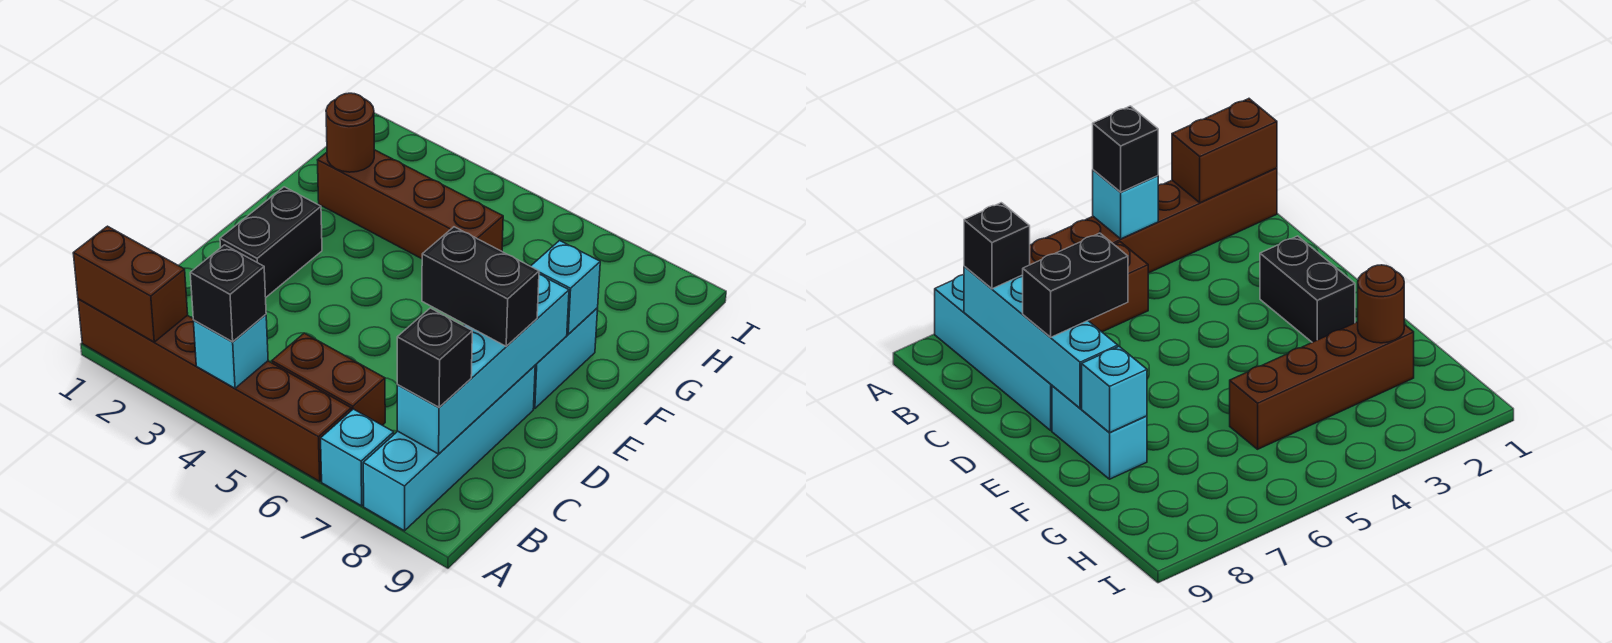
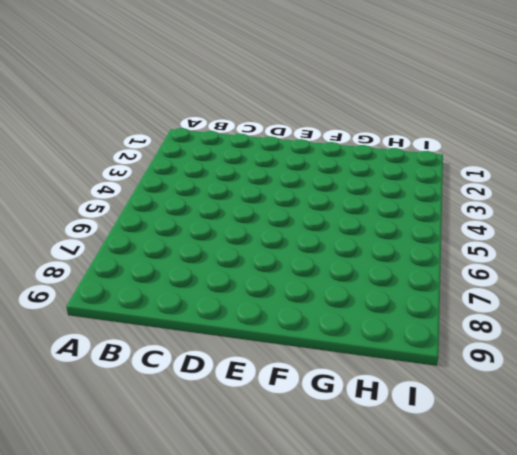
none -> brown 1x6 brick [78,299,351,481]
none -> cyan 1x1 brick [321,409,394,506]
none -> cyan 1x4 brick [363,366,535,531]

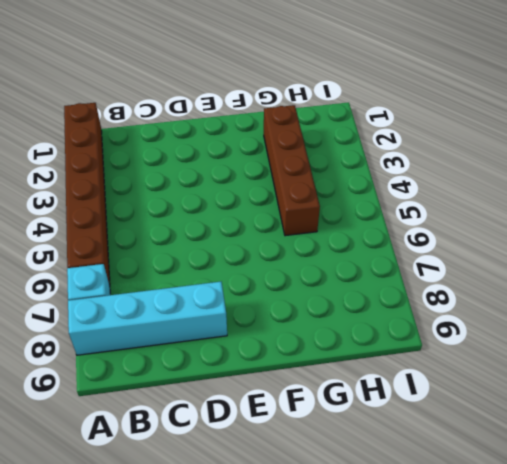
none -> brown 1x2 brick [272,333,385,425]
none -> black 1x2 brick [220,187,322,297]
none -> cyan 1x2 brick [534,308,598,409]

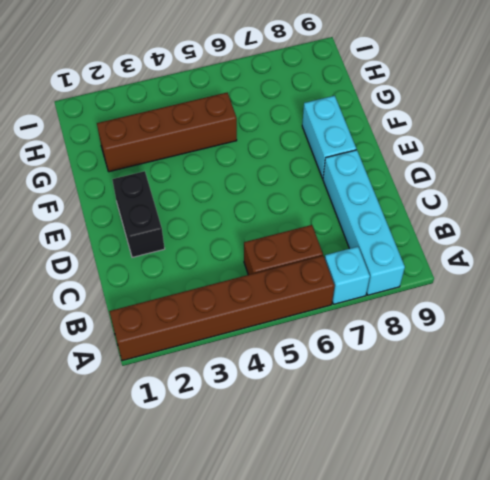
none -> brown 1x2 brick [73,226,188,342]
none -> cyan 1x1 brick [193,315,268,388]
none -> cyan 1x4 brick [397,274,569,454]

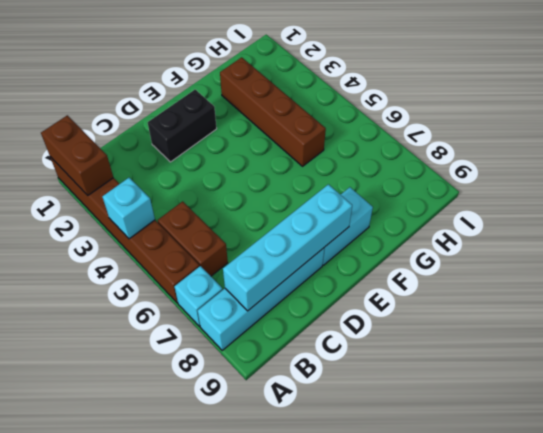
none -> cyan 1x1 brick [531,241,600,334]
none -> brown 1x1 round brick [326,93,374,172]
none -> black 1x1 brick [190,245,266,342]

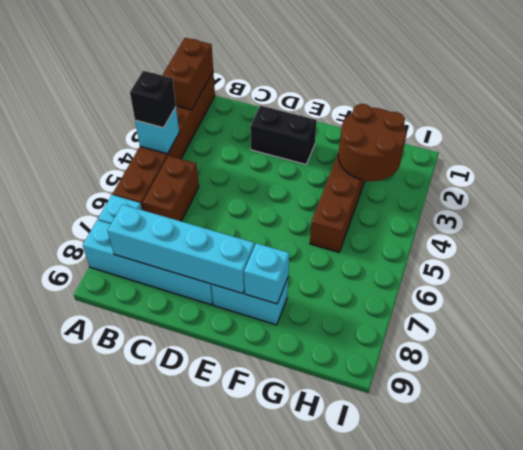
brown 2x2 round brick [338,104,406,181] -> brown 1x1 round brick [326,93,374,172]
none -> black 1x1 brick [397,308,472,407]
none -> black 1x2 brick [422,227,539,346]

